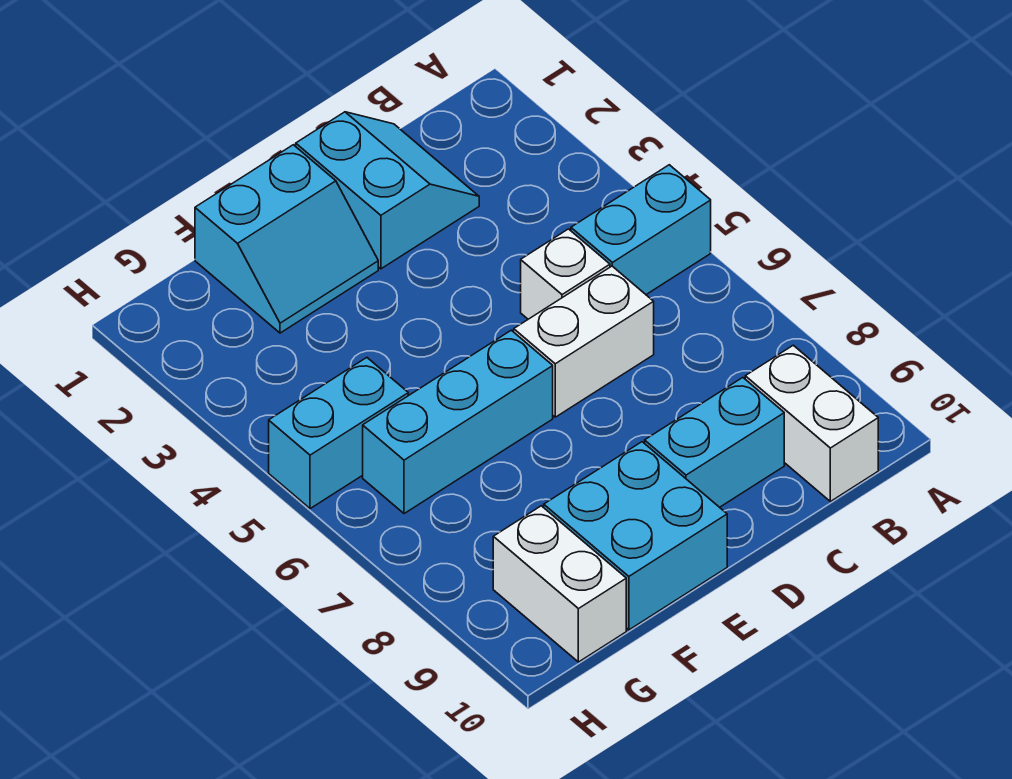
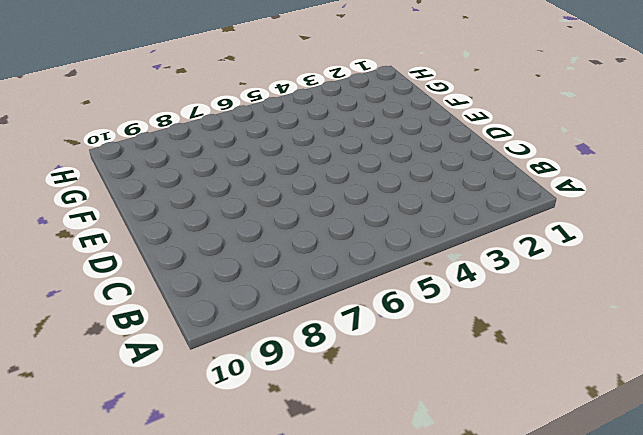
none -> cyan 1x2 brick [571,165,711,294]
none -> white 1x2 brick [745,345,878,501]

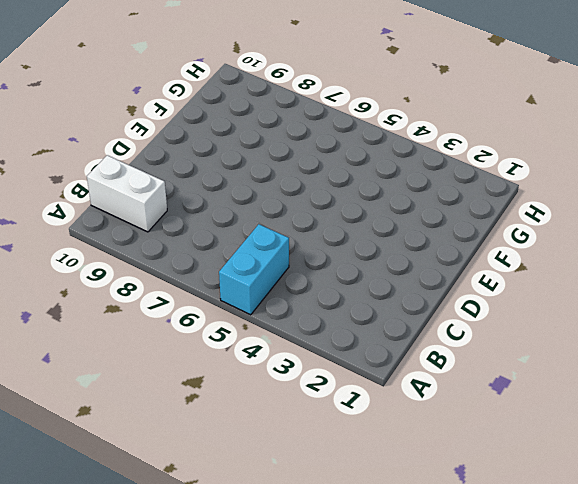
none -> cyan 2x2 slope [296,112,479,269]
none -> white 1x1 brick [521,229,610,319]

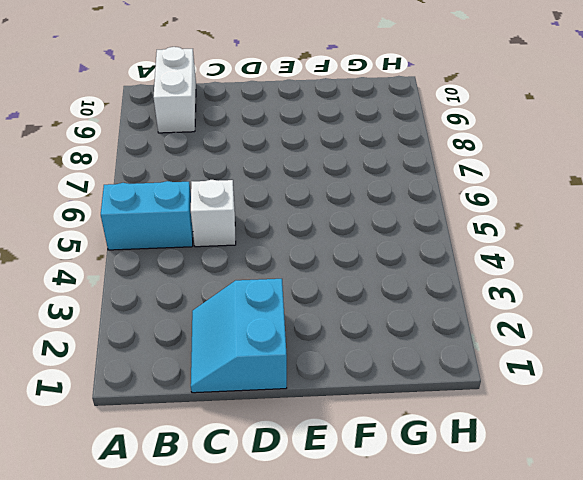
none -> white 1x2 brick [514,266,654,417]
none -> cyan 1x2 brick [645,378,784,507]

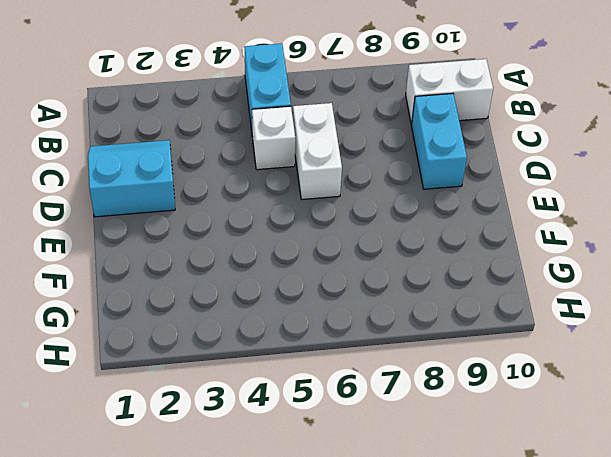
none -> cyan 2x2 slope [195,145,378,333]
none -> cyan 1x3 brick [363,330,553,514]

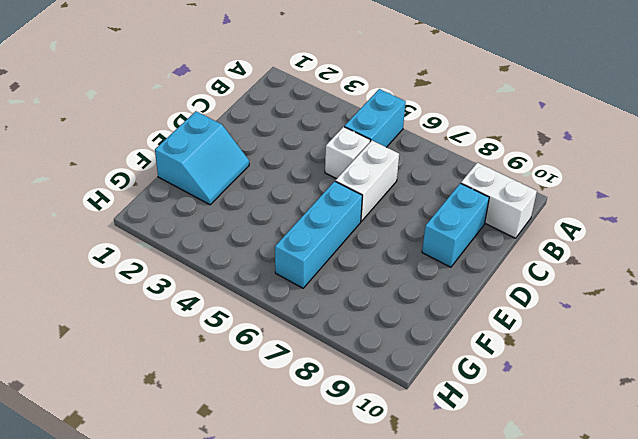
none -> cyan 2x2 slope [296,112,479,269]
none -> cyan 2x2 brick [544,442,727,630]

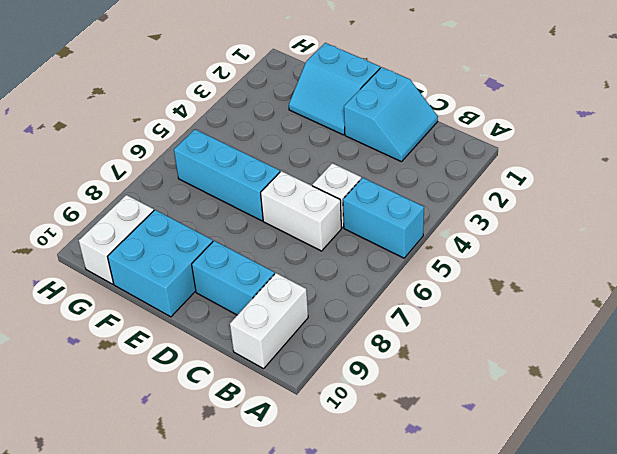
none -> cyan 1x2 brick [269,358,408,509]

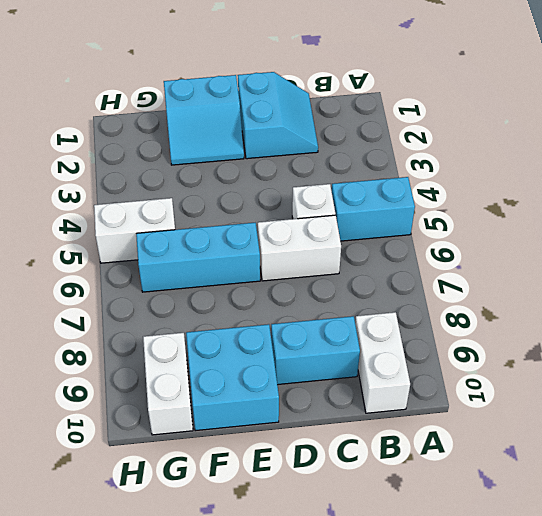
white 1x2 brick [94,198,175,263] -> cyan 1x2 brick [269,358,408,509]

